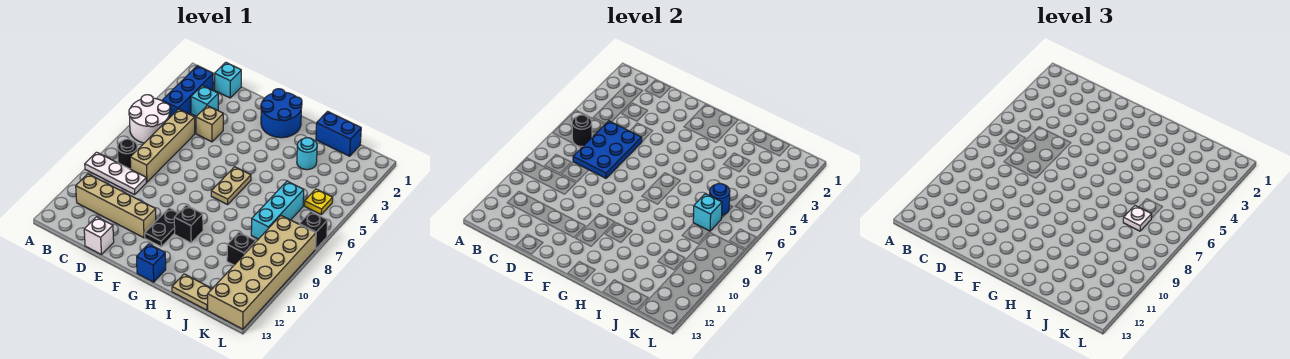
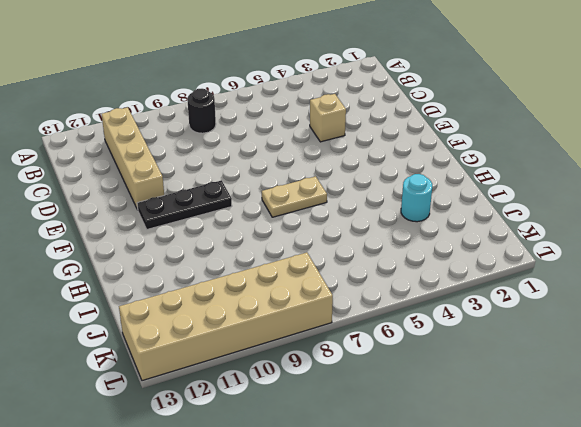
black 1x3 plate [137,180,232,229] -> black 1x2 plate [145,208,178,247]
none -> white 2x2 round brick [129,95,170,143]
none -> white 1x3 plate [85,152,146,195]
none -> blue 1x3 brick [162,66,213,117]

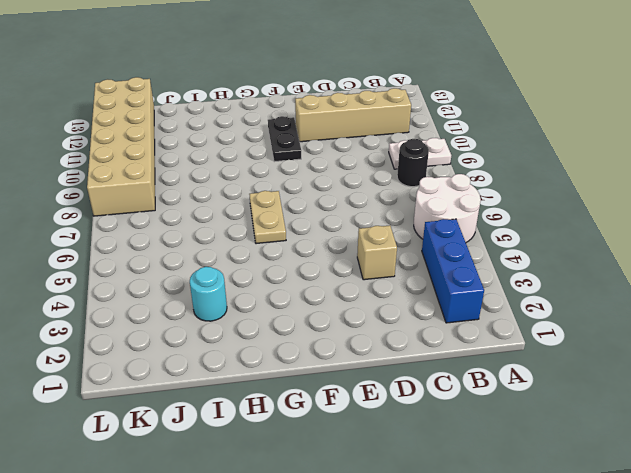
white 1x2 plate [389,138,451,169] -> white 1x3 plate [85,152,146,195]
none -> cyan 1x1 brick [215,62,241,98]
none -> cyan 1x1 brick [191,86,218,116]
none -> tan 1x4 brick [130,109,195,182]

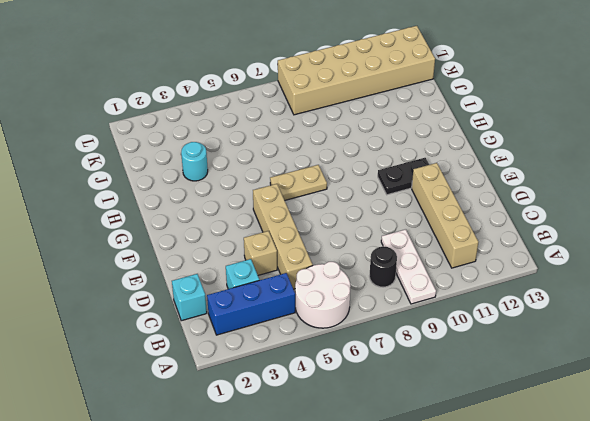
tan 1x4 brick [253,184,313,289] -> tan 1x4 brick turned to [130,109,195,182]
none -> white 1x1 brick [84,217,114,255]
none -> blue 2x2 round brick [261,89,302,138]
none -> black 1x1 brick [174,205,203,243]

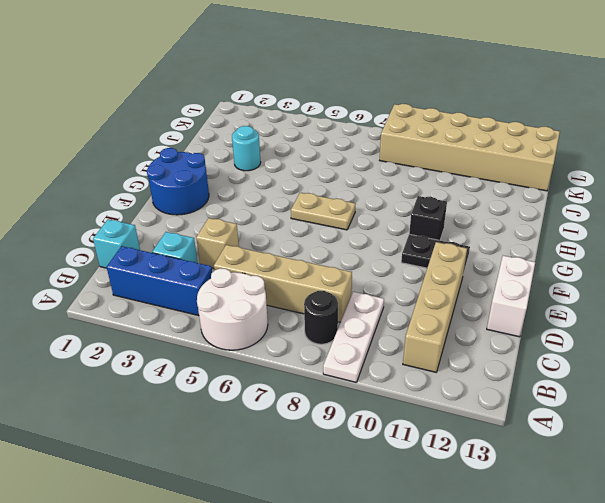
white 1x2 brick [487,256,535,337] -> white 1x1 brick [84,217,114,255]
none -> blue 1x1 brick [137,244,166,282]
none -> blue 1x2 brick [316,111,361,156]
none -> tan 1x2 plate [172,274,212,310]

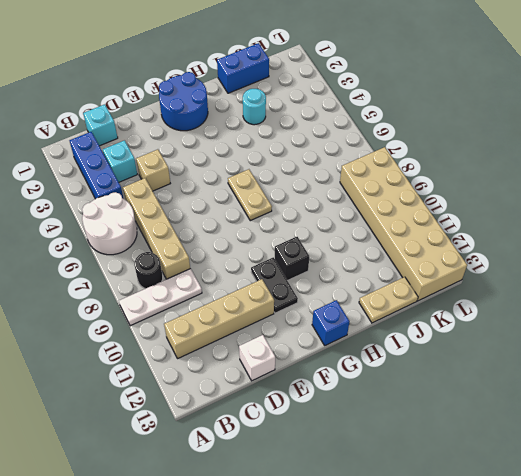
none -> cyan 1x3 brick [251,181,304,239]
none -> black 1x1 brick [227,232,256,265]
none -> yellow 1x1 plate [305,189,333,214]

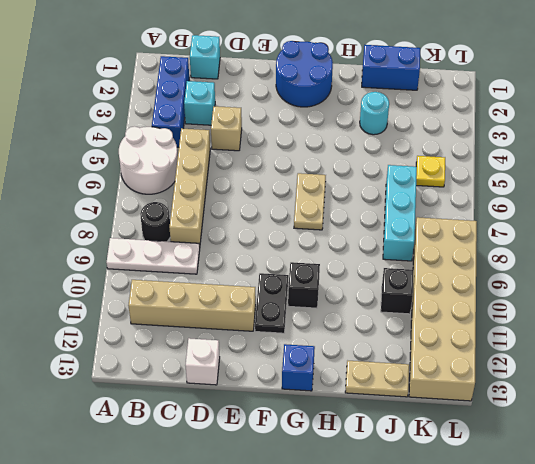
none -> black 1x1 brick [299,211,328,249]
none -> black 1x1 round brick [572,115,592,146]
none -> blue 2x3 plate [573,121,642,178]

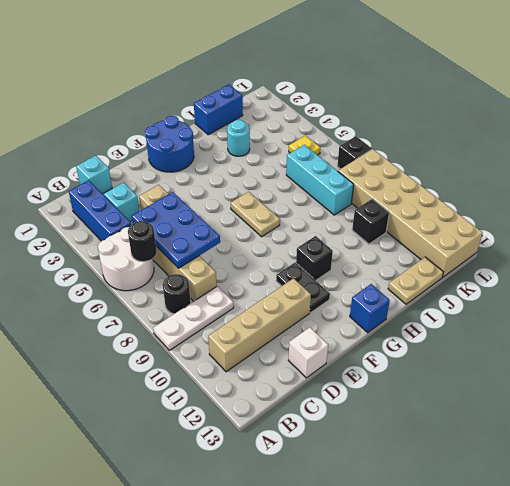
none -> blue 1x1 round brick [710,183,730,215]
none -> cyan 1x1 brick [693,194,722,231]
none -> white 1x1 plate [1123,206,1152,231]

